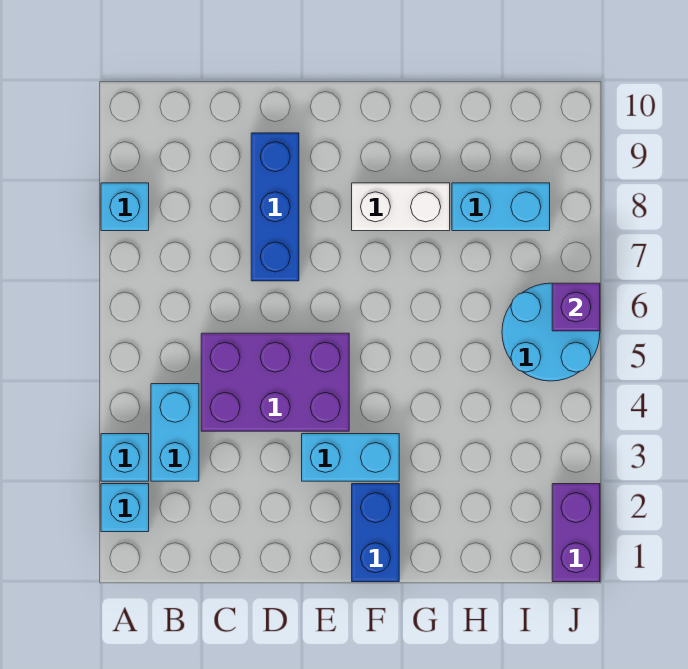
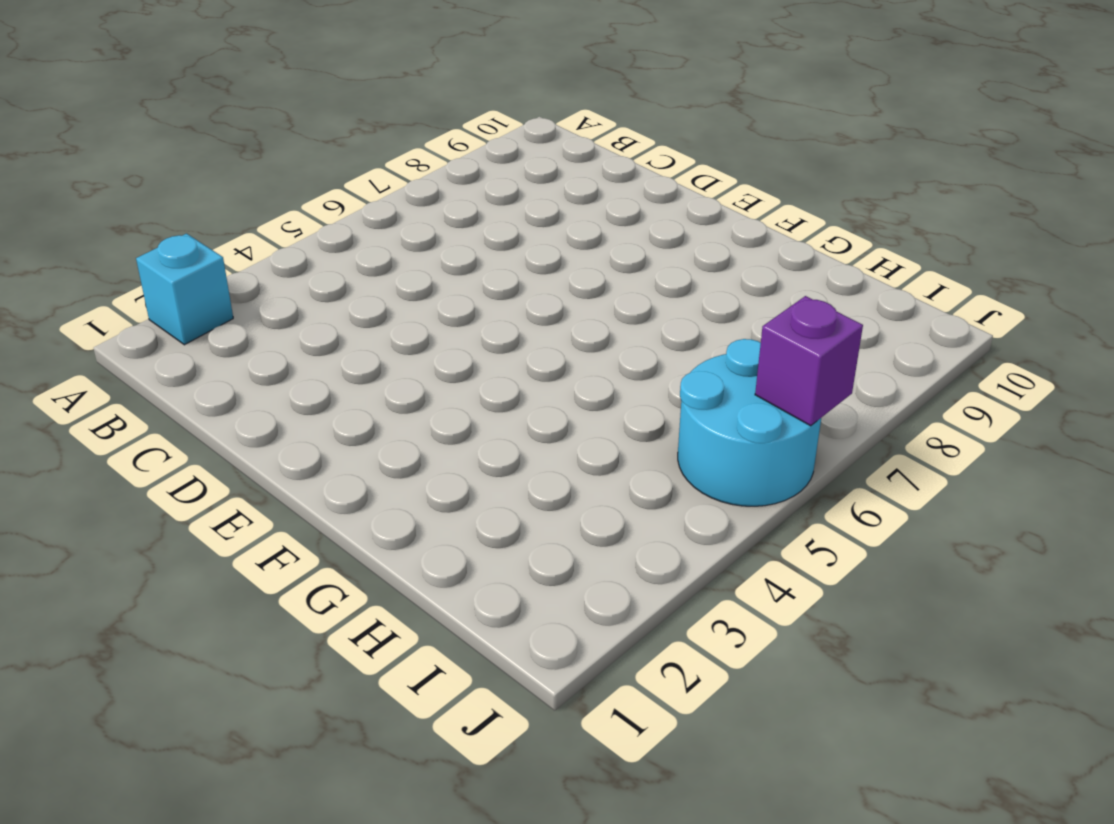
none -> cyan 1x1 brick [101,434,149,481]
none -> cyan 1x1 brick [101,183,149,231]
none -> cyan 1x2 brick [151,384,199,481]

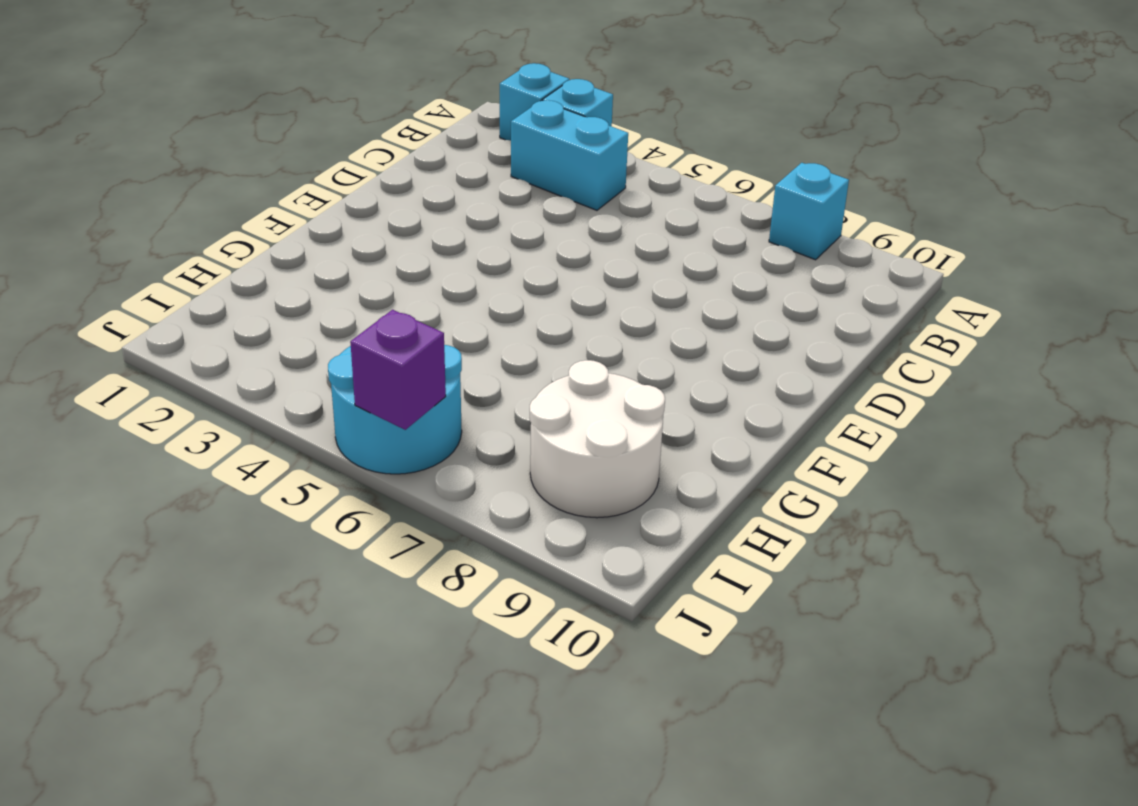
white 2x2 round brick [530,360,665,518] -> cyan 1x2 brick [452,183,550,231]
none -> purple 2x3 brick [201,333,349,431]
none -> blue 1x3 brick [251,133,299,281]
none -> cyan 1x2 brick [302,434,399,481]

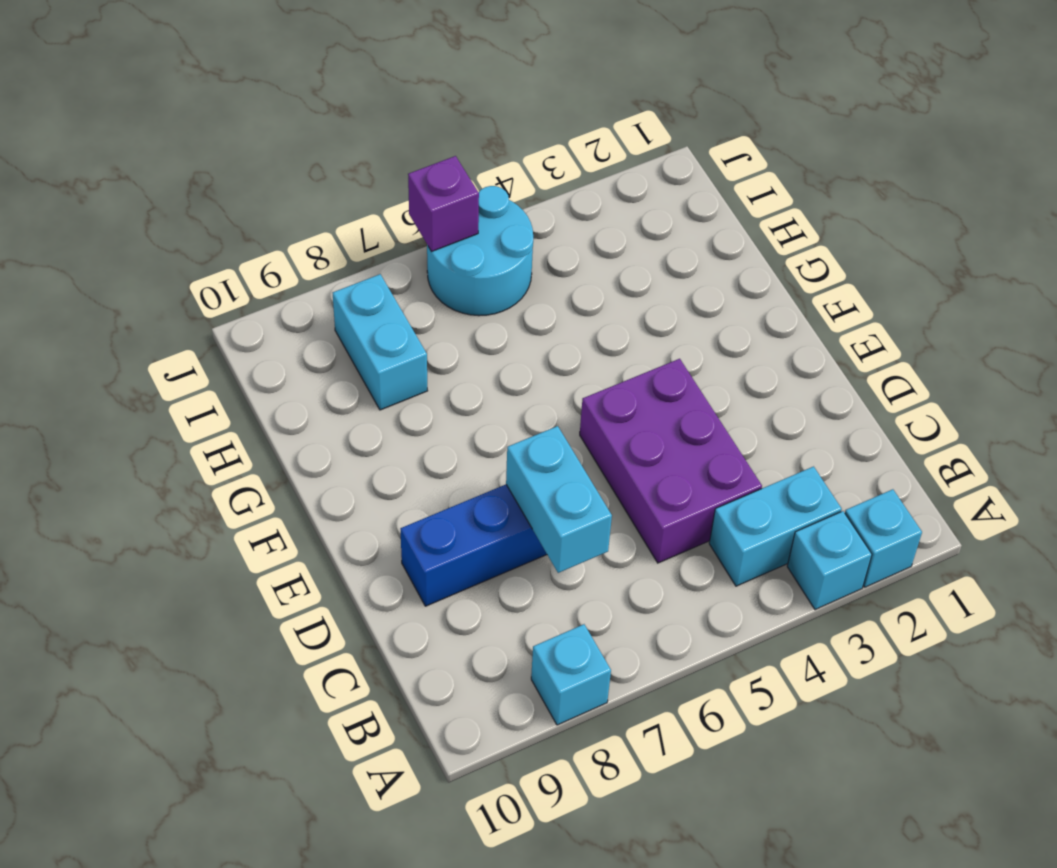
cyan 1x2 brick [506,426,612,573] -> cyan 1x2 brick moved to [302,434,399,481]
none -> blue 1x2 brick [352,484,399,582]
none -> white 1x2 brick [352,183,450,231]
none -> purple 1x2 brick [552,484,600,582]

